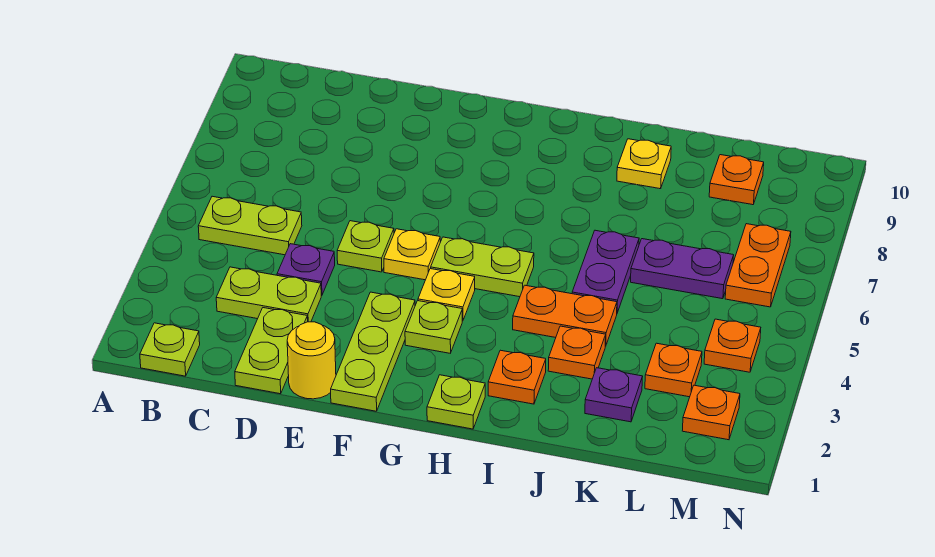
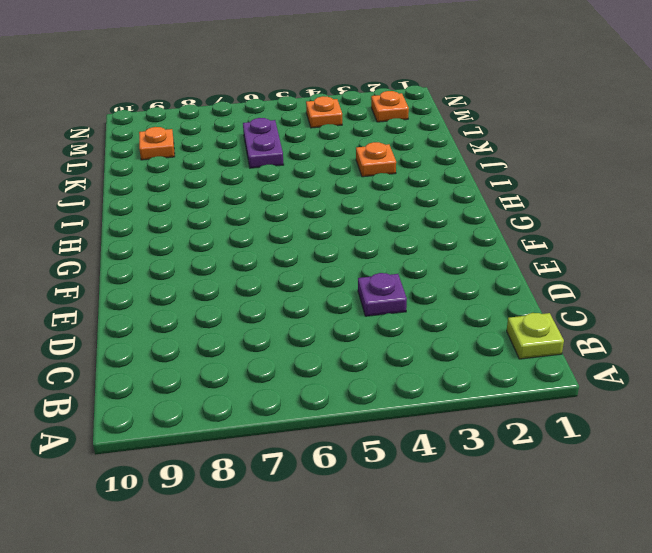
none -> lime 1x2 plate [198,196,302,255]
none -> lime 1x2 plate [216,267,321,322]
none -> lime 1x2 plate [235,308,308,394]

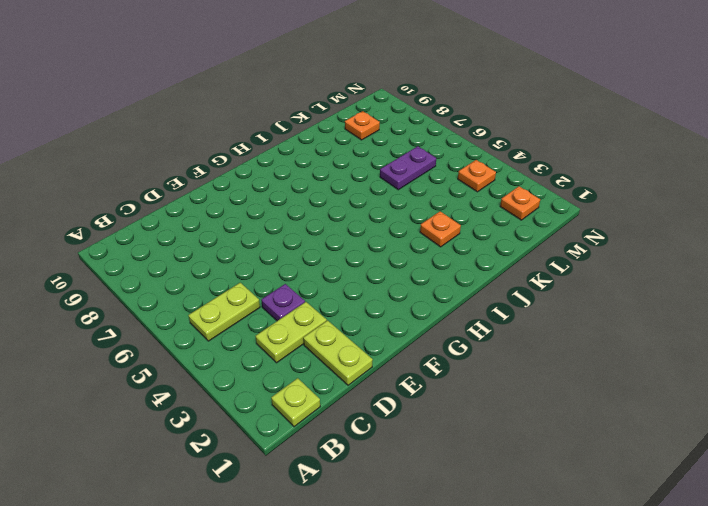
none -> yellow 1x1 round brick [287,322,336,399]
none -> lime 1x1 plate [337,221,394,272]
none -> lime 1x3 plate [331,292,415,411]

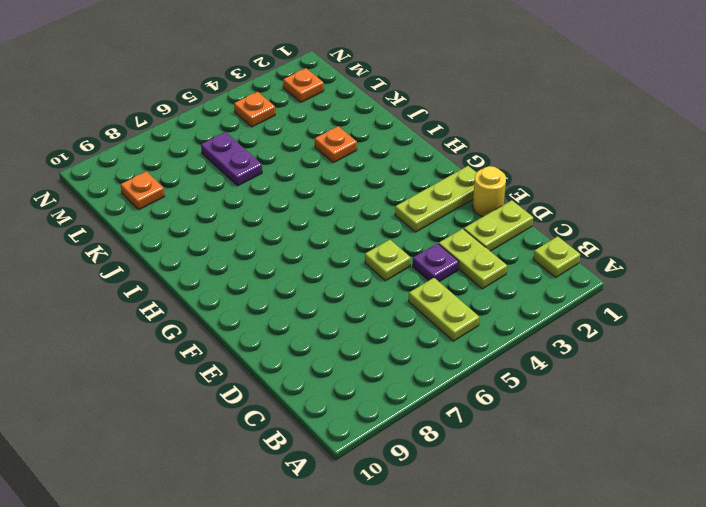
none -> yellow 1x1 plate [384,229,440,280]
none -> lime 1x1 plate [405,301,462,353]
none -> yellow 1x1 plate [418,269,475,321]

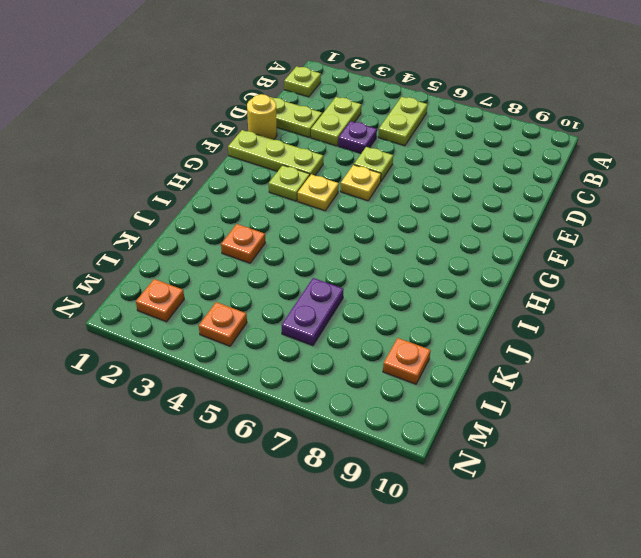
none -> lime 1x2 plate [431,237,534,297]
none -> lime 1x1 plate [427,375,485,429]
none -> orange 1x1 plate [488,350,546,404]

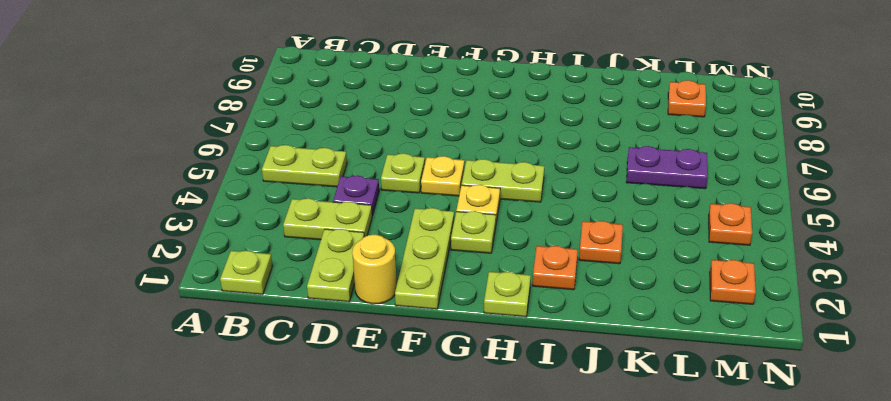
none -> orange 1x2 plate [513,285,617,346]
none -> purple 1x2 plate [572,230,639,313]
none -> yellow 1x1 plate [617,139,671,189]

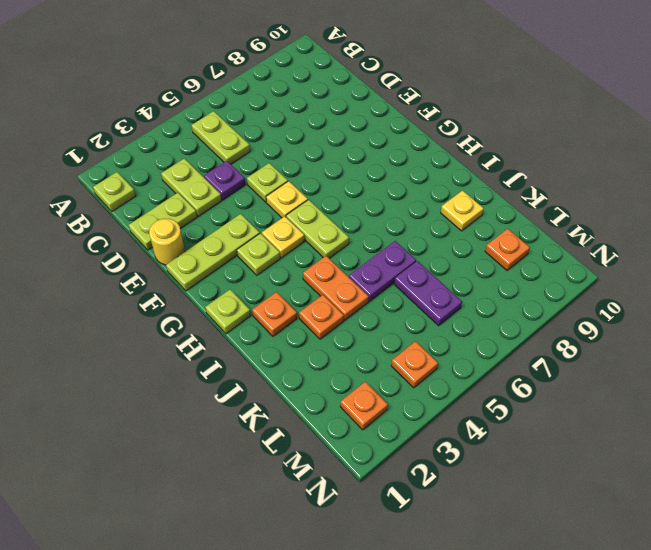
none -> purple 1x1 plate [585,368,643,422]
none -> orange 1x1 plate [645,343,702,397]
none -> orange 1x2 plate [725,224,791,307]

